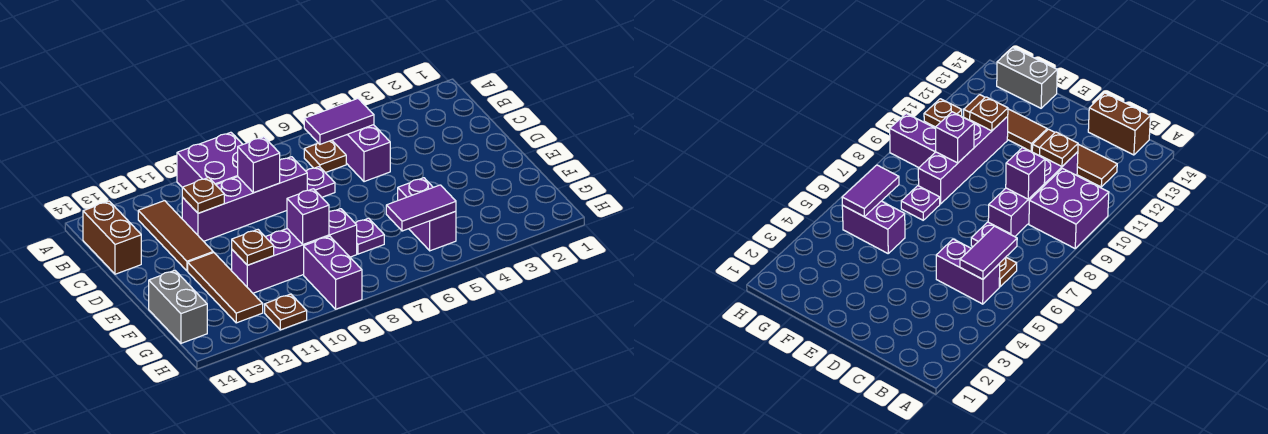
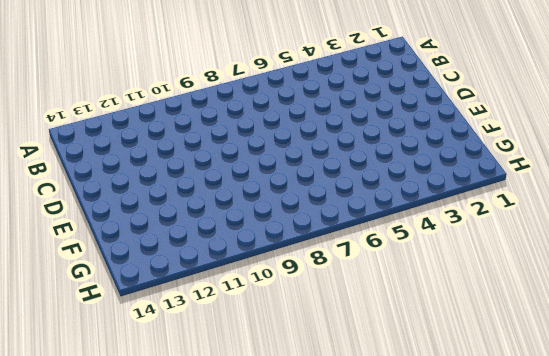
none -> purple 2x2 brick [177,132,243,187]
none -> purple 1x2 brick [332,125,390,182]
none -> brown 1x1 plate [304,140,346,173]

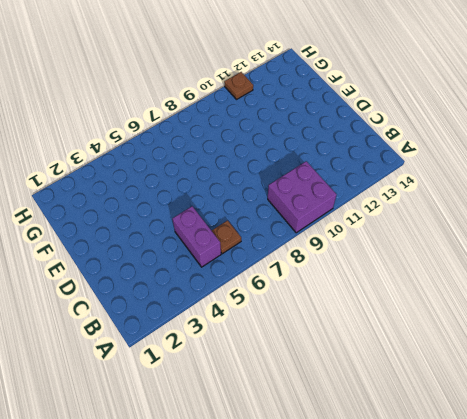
none -> brown 1x3 tile [138,201,213,271]
none -> brown 1x2 brick [83,201,141,274]
none -> purple 1x1 plate [306,167,335,197]

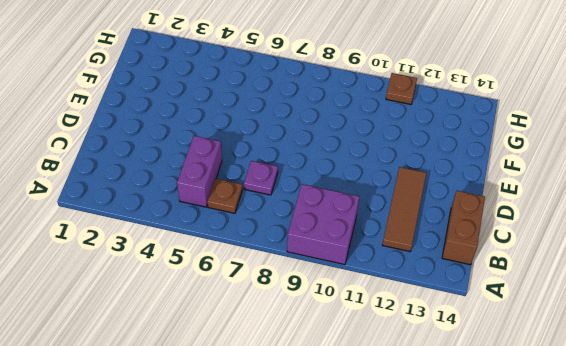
none -> purple 1x4 brick [182,157,307,241]
none -> brown 1x3 tile [188,252,263,323]
none -> purple 1x2 brick [398,178,456,251]

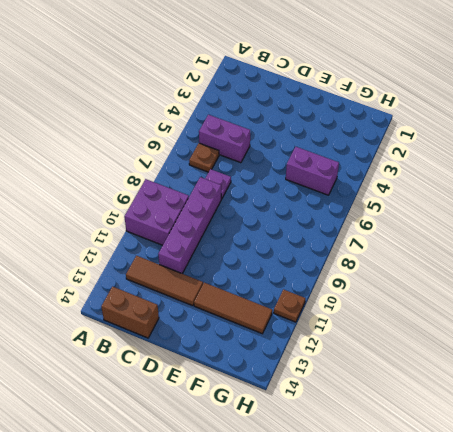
none -> purple 1x1 plate [355,218,384,254]
none -> purple 1x4 brick [232,209,357,293]
none -> grey 1x2 brick [149,270,207,343]

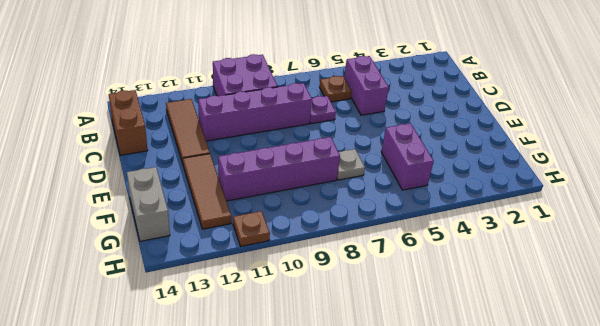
grey 1x1 plate [337,149,365,180] -> purple 1x1 plate [355,218,384,254]
none -> purple 1x2 brick [304,236,362,309]
none -> purple 1x2 tile [304,99,374,144]
none -> purple 1x1 brick [238,137,280,193]

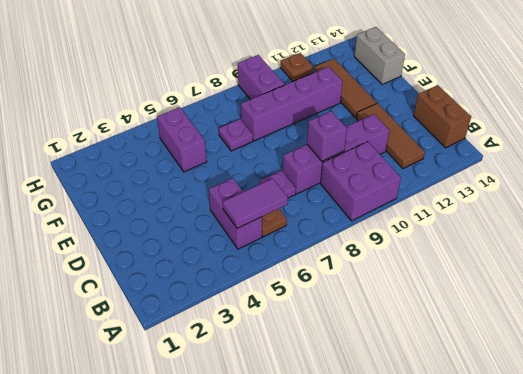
none -> brown 1x1 plate [182,177,224,213]
none -> purple 1x1 brick [287,189,329,245]
none -> brown 1x1 plate [232,230,274,265]

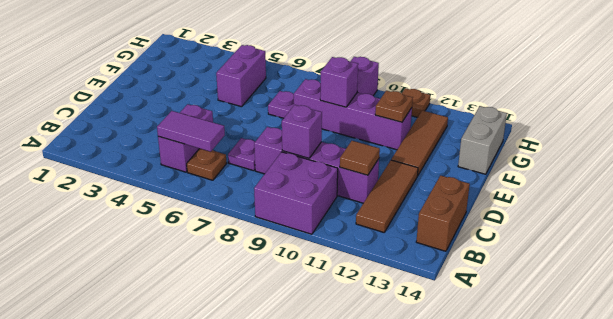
brown 1x1 tile [340,141,380,175] -> brown 1x1 plate [182,177,224,213]
none -> purple 1x2 tile [386,185,456,231]

